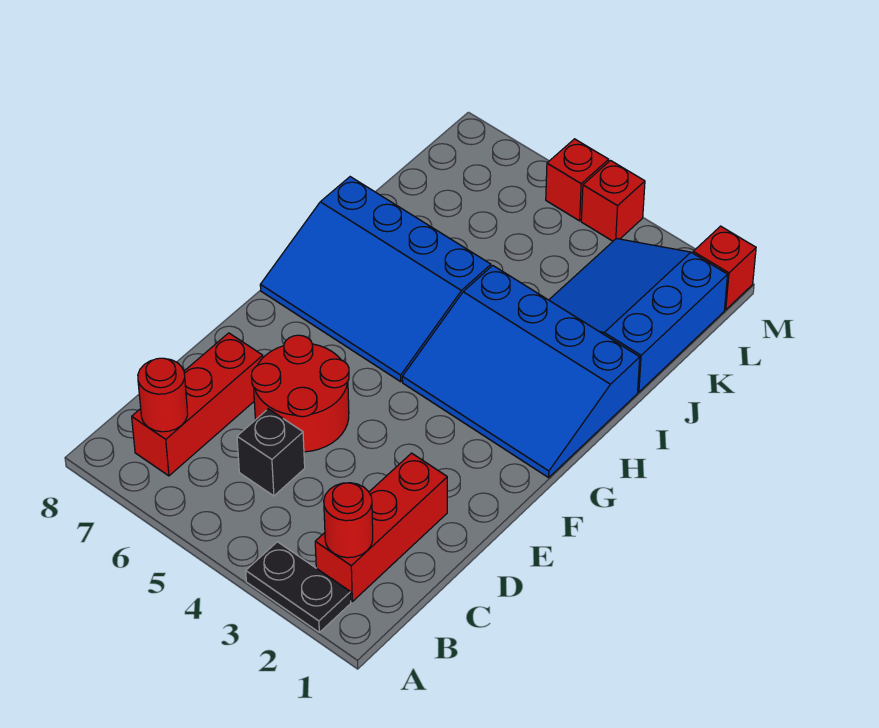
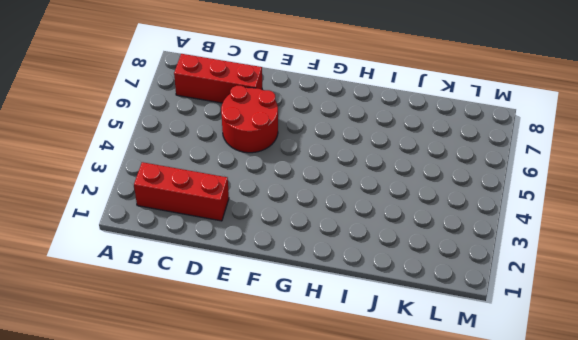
none -> black 1x2 plate [246,542,351,632]
none -> black 1x1 brick [237,409,305,496]
none -> blue 3x4 slope [402,266,640,478]

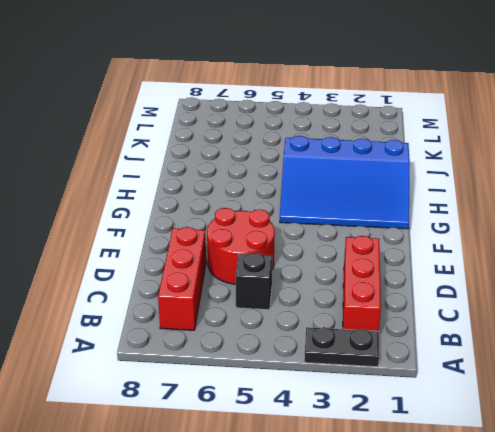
none -> blue 3x4 slope [260,177,491,382]
none -> blue 3x3 slope [549,239,728,392]
none -> red 1x1 brick [693,226,756,310]

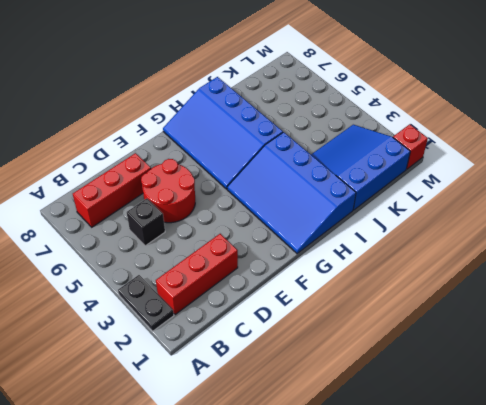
none -> red 1x1 brick [581,161,645,241]
none -> red 1x1 brick [546,139,609,221]
none -> red 1x1 round brick [324,483,373,558]

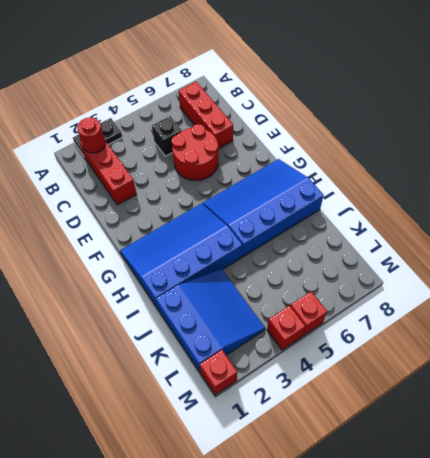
none -> red 1x1 round brick [138,358,188,432]

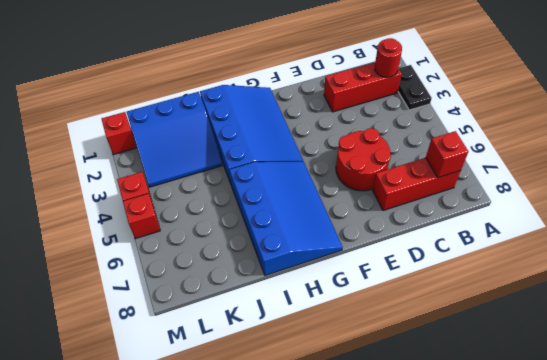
red 1x1 brick [426,131,468,178] -> red 1x1 round brick [138,358,188,432]
none -> black 1x1 brick [237,409,305,496]

